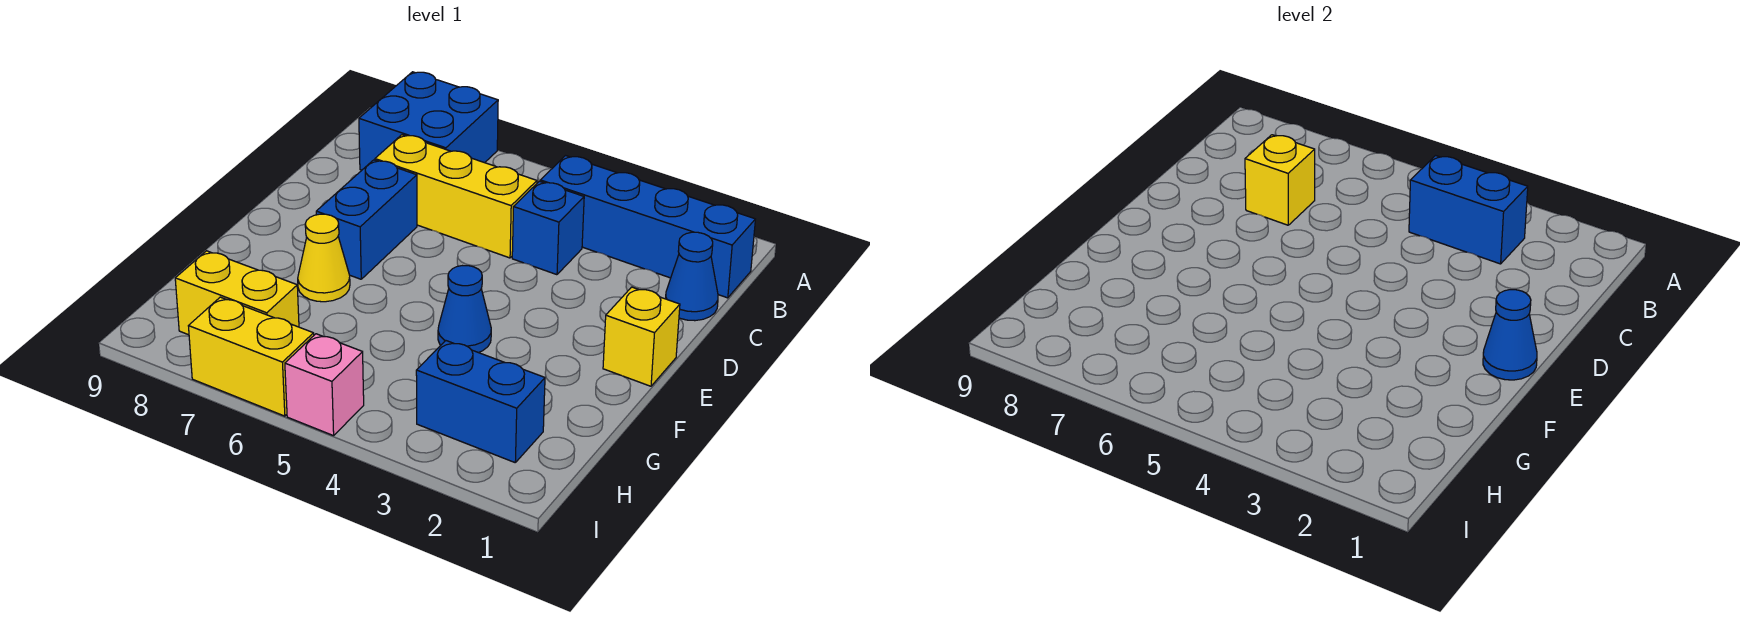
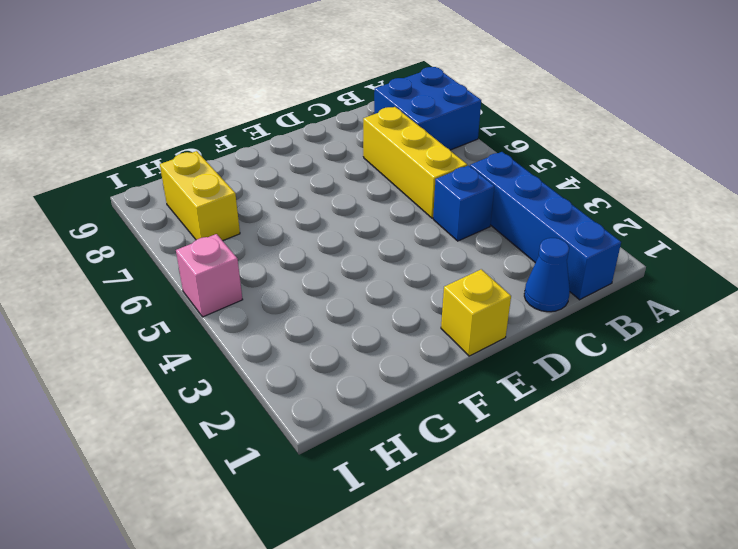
none -> blue 1x2 brick [316,160,417,279]
none -> blue 1x1 cone [438,266,491,353]
none -> yellow 1x1 cone [298,214,350,302]

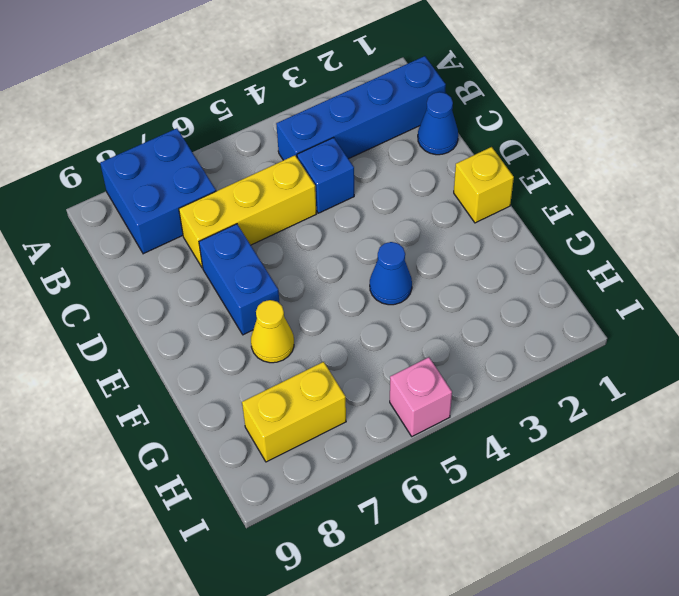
none -> blue 1x2 brick [416,341,545,462]
none -> yellow 1x2 brick [189,297,314,416]
none -> blue 1x2 brick [1409,156,1528,264]

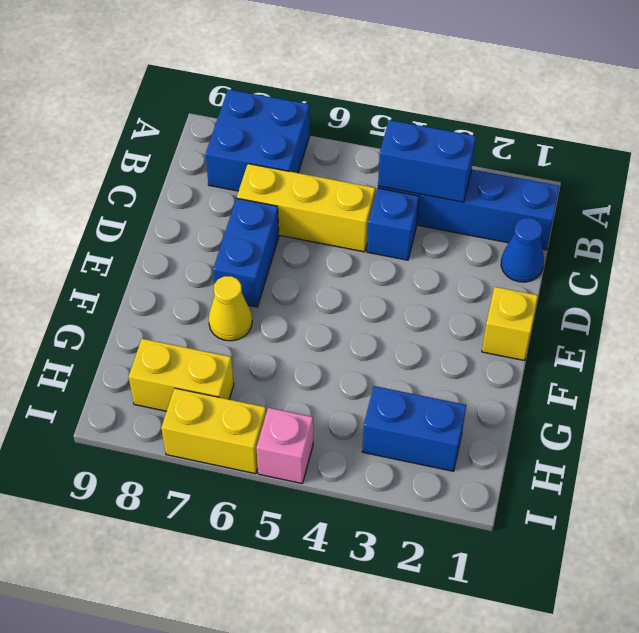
none -> blue 1x1 cone [438,266,491,353]
none -> yellow 1x1 brick [1245,135,1315,225]
none -> blue 1x1 cone [1483,290,1537,380]

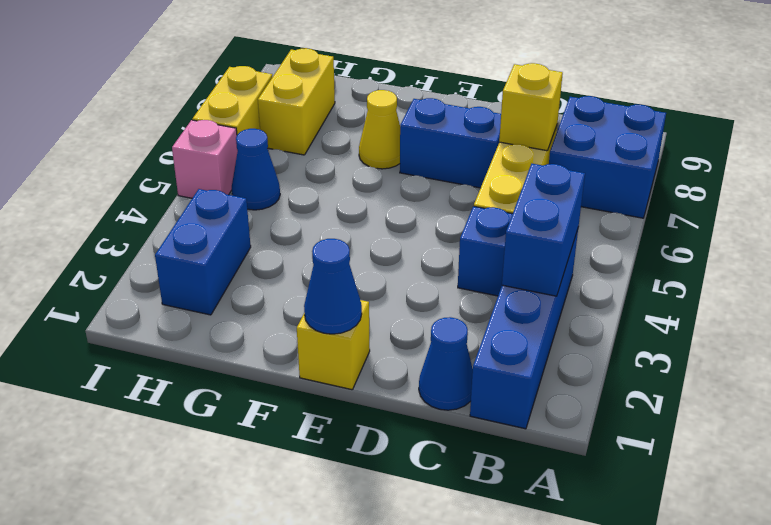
blue 1x1 cone [232,129,280,210] -> blue 1x1 cone moved to [438,266,491,353]

